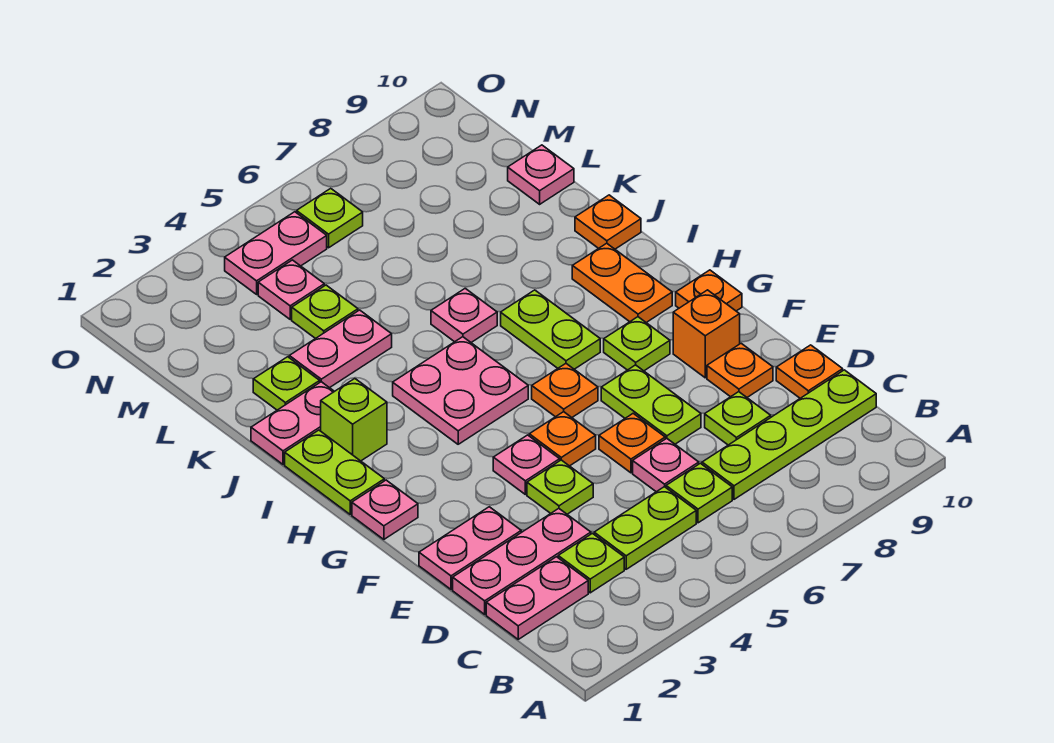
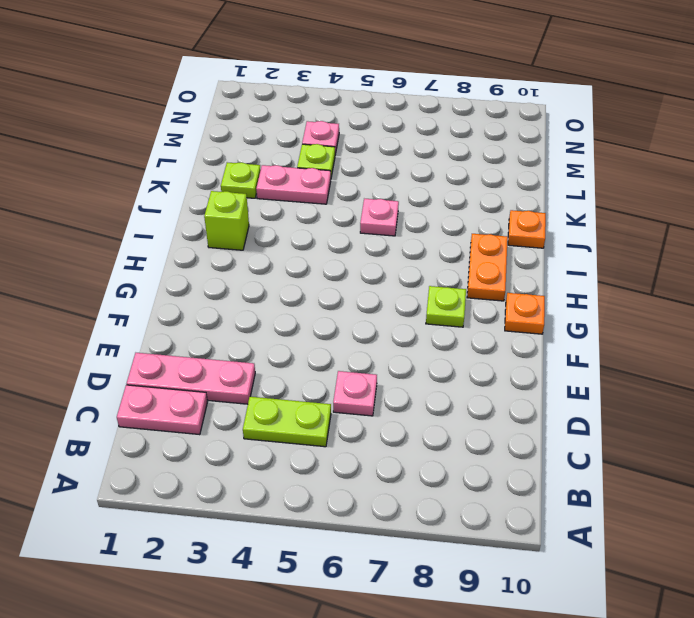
none -> lime 1x1 plate [558,533,624,593]
none -> lime 1x1 plate [666,463,732,523]
none -> lime 1x4 plate [702,370,876,499]
none -> lime 1x1 plate [705,392,771,445]

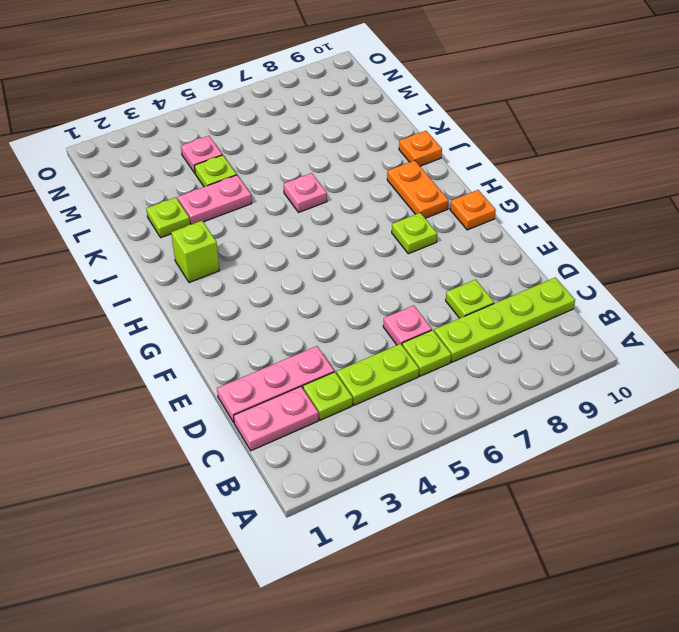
none -> orange 1x1 plate [776,345,843,398]
none -> pink 1x2 plate [419,507,521,589]
none -> lime 1x1 plate [527,460,593,514]
none -> orange 1x1 plate [599,413,665,473]

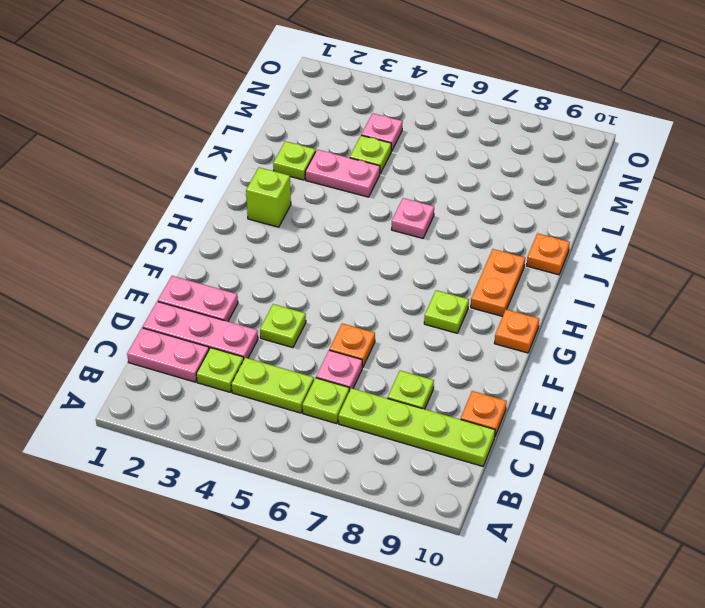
none -> lime 1x2 plate [601,365,701,444]
none -> orange 1x1 plate [707,343,773,397]
none -> pink 1x1 plate [493,435,560,494]
none -> orange 1x1 plate [529,412,596,466]

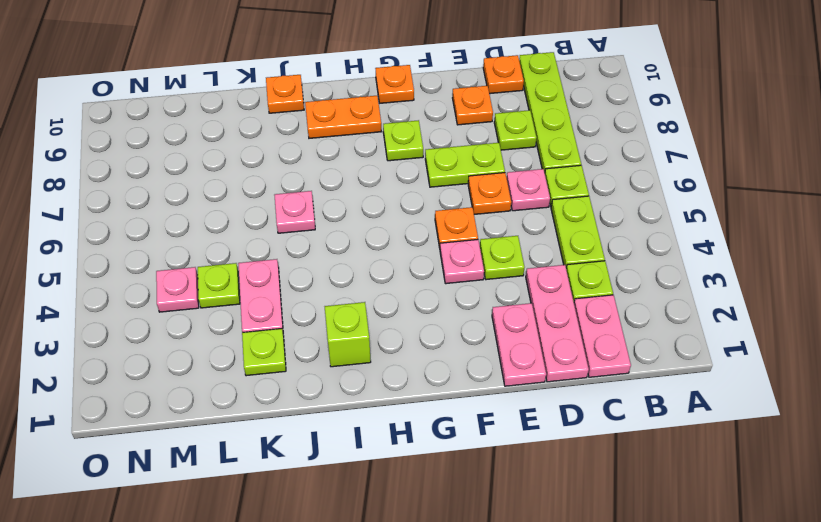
none -> orange 1x1 brick [673,290,740,378]
none -> pink 1x1 plate [352,480,418,539]
none -> orange 1x1 plate [532,364,598,417]
none -> lime 1x2 plate [285,430,384,514]

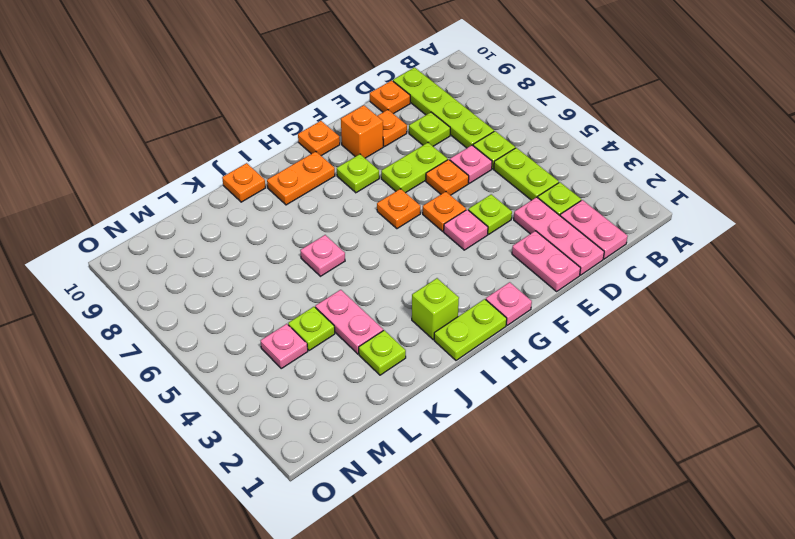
none -> pink 2x2 plate [393,337,528,444]
none -> lime 1x2 plate [501,290,600,369]
none -> pink 1x2 plate [251,382,334,464]
none -> pink 1x1 plate [508,145,574,204]

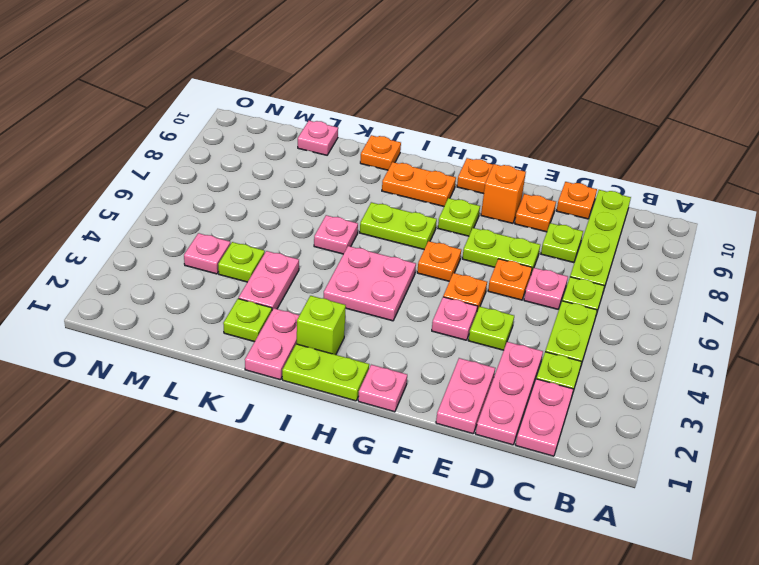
none -> pink 1x2 plate [225,212,327,294]
none -> lime 1x1 plate [297,188,363,248]

